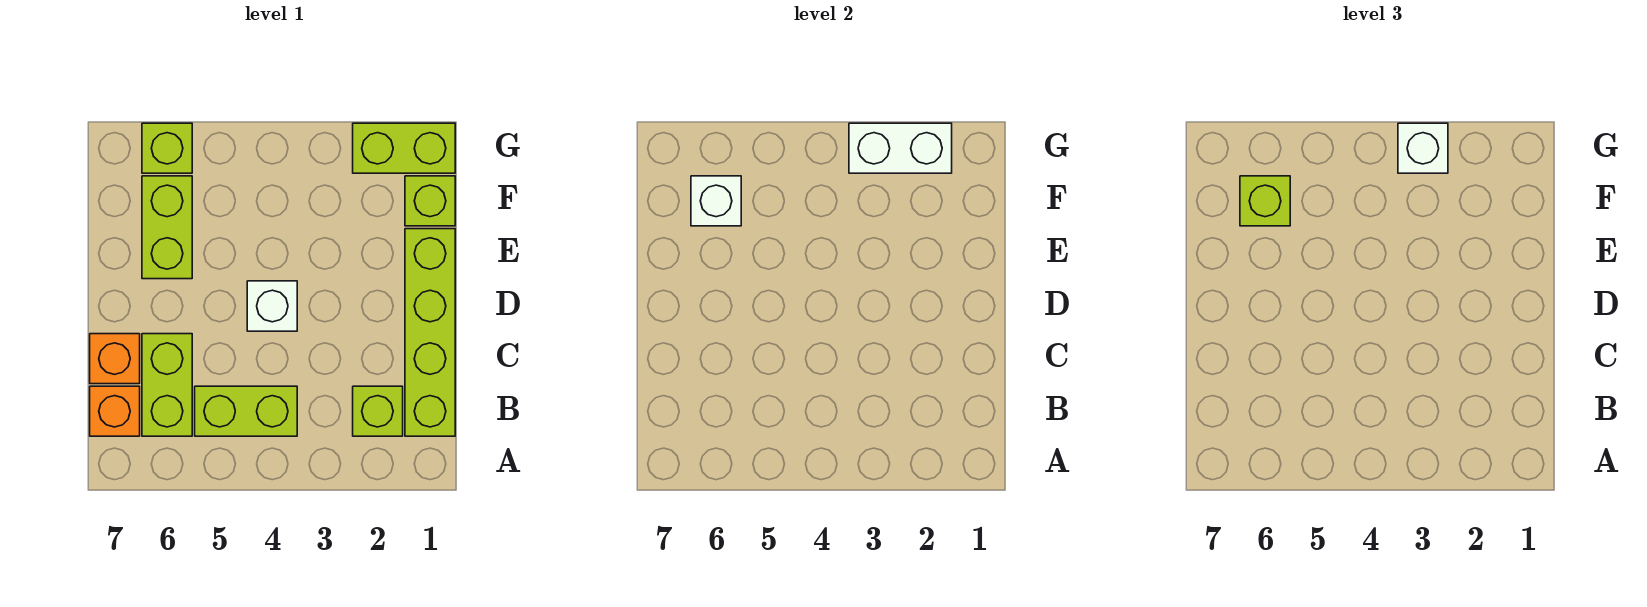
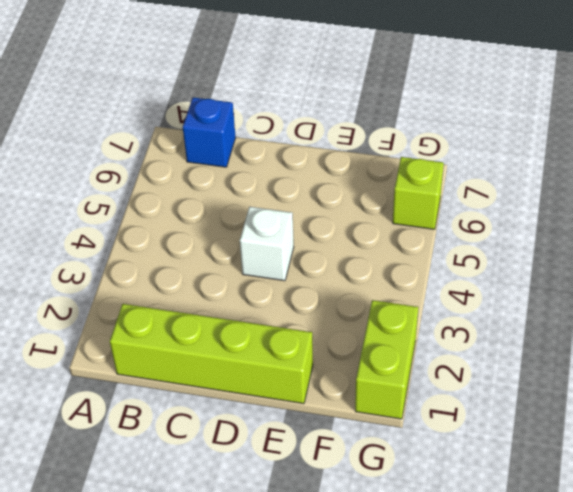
blue 1x1 brick [183,97,236,167] -> orange 1x1 brick [90,386,140,436]
none -> lime 1x1 brick [353,386,403,436]
none -> lime 1x2 brick [195,386,297,436]
none -> lime 1x2 brick [142,334,192,436]

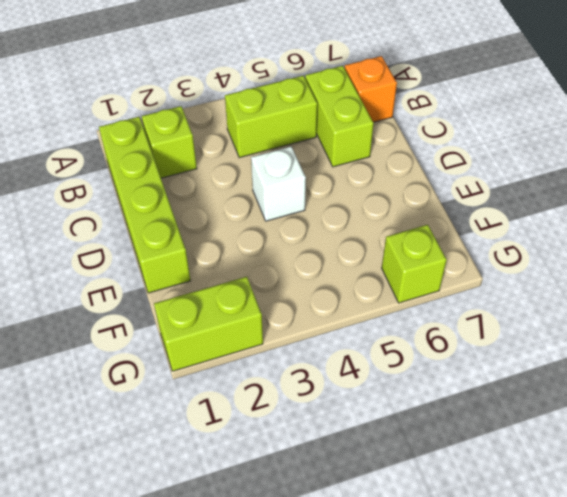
none -> orange 1x1 brick [90,334,140,384]
none -> lime 1x2 brick [142,176,192,279]
none -> lime 1x1 brick [405,176,455,226]

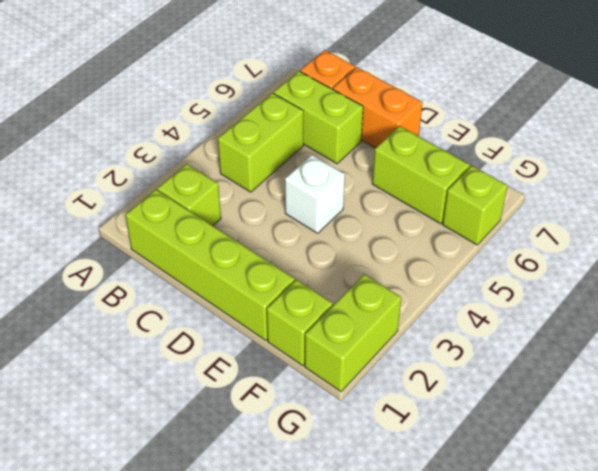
orange 1x2 brick [333,67,423,148] -> orange 1x1 brick [90,334,140,384]
none -> white 1x1 brick [691,176,741,226]
none -> white 1x2 brick [849,123,952,173]
none -> lime 1x1 brick [1240,176,1290,226]

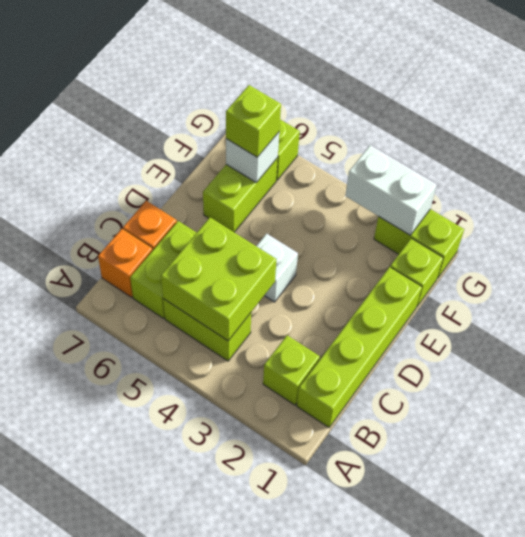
lime 2x2 brick [161,218,276,341] -> none
none -> white 1x1 brick [1398,123,1448,173]

